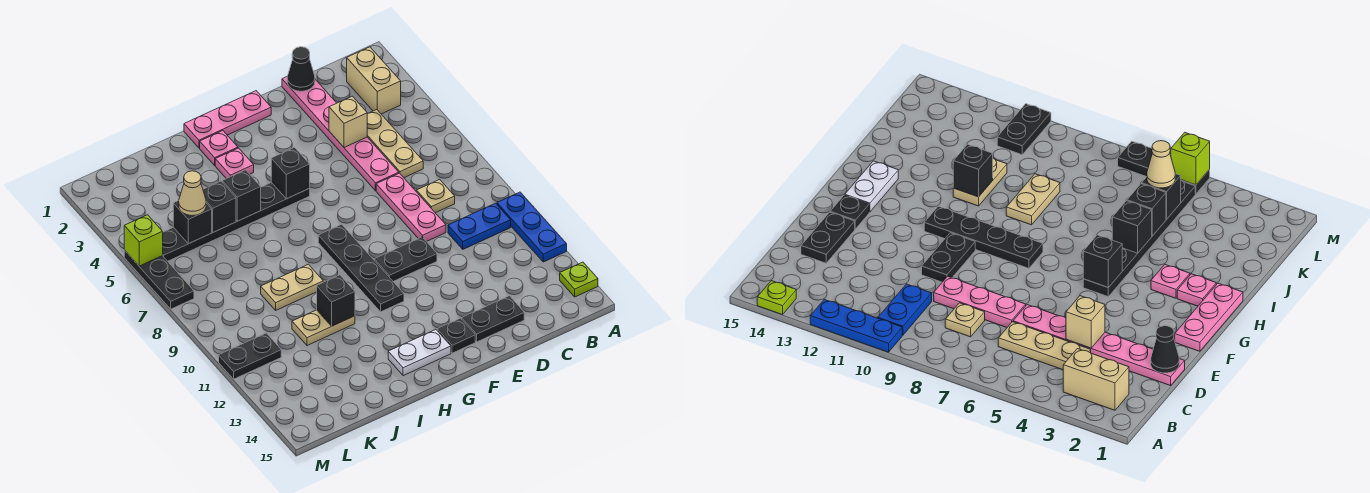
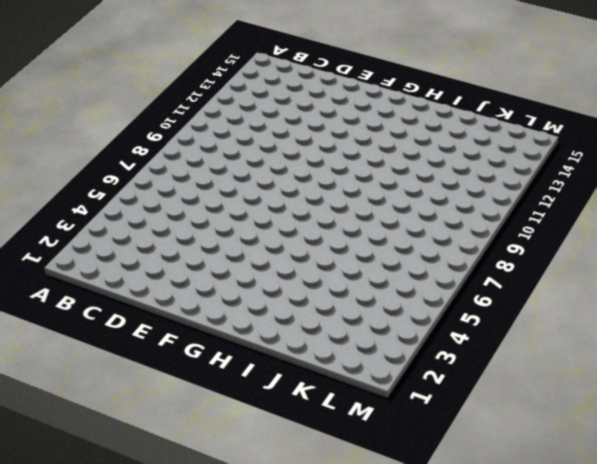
none -> blue 1x3 plate [497,192,567,262]
none -> lime 1x1 plate [560,262,598,297]
none -> tan 1x2 brick [347,47,401,114]
none -> blue 1x2 plate [448,203,511,249]

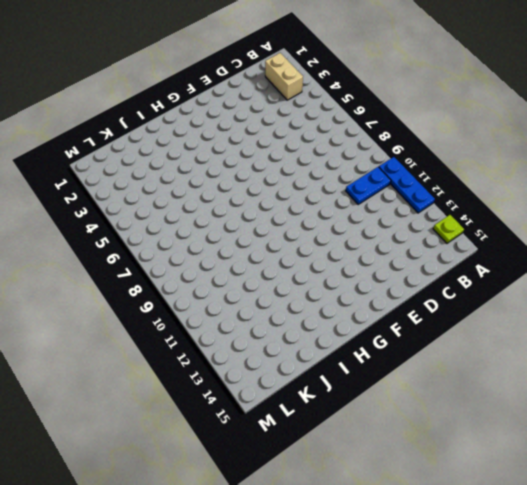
none -> tan 1x3 plate [367,110,423,178]
none -> tan 1x1 plate [416,180,455,213]
none -> pink 1x6 plate [282,77,399,191]
none -> pink 1x3 plate [376,173,446,242]

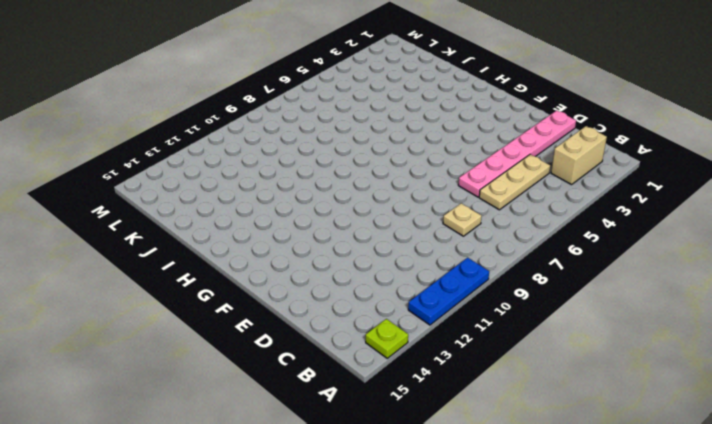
none -> blue 1x2 plate [448,203,511,249]
none -> pink 1x3 plate [376,173,446,242]
none -> black 1x2 plate [462,296,524,342]
none -> black 1x2 plate [374,237,437,281]

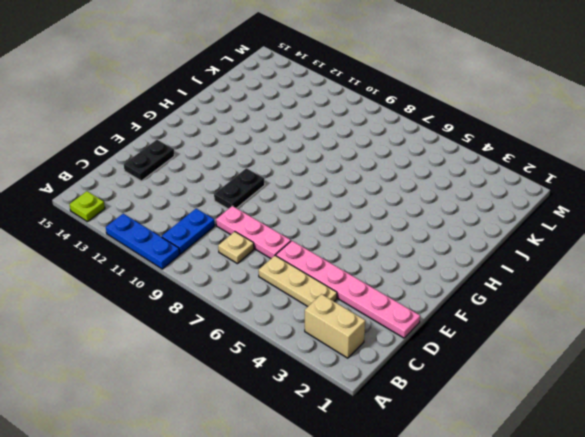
none -> pink 1x3 plate [184,91,271,148]
none -> black 1x1 plate [437,318,475,353]
none -> black 1x6 plate [163,182,310,261]
none -> black 1x4 plate [318,224,404,312]

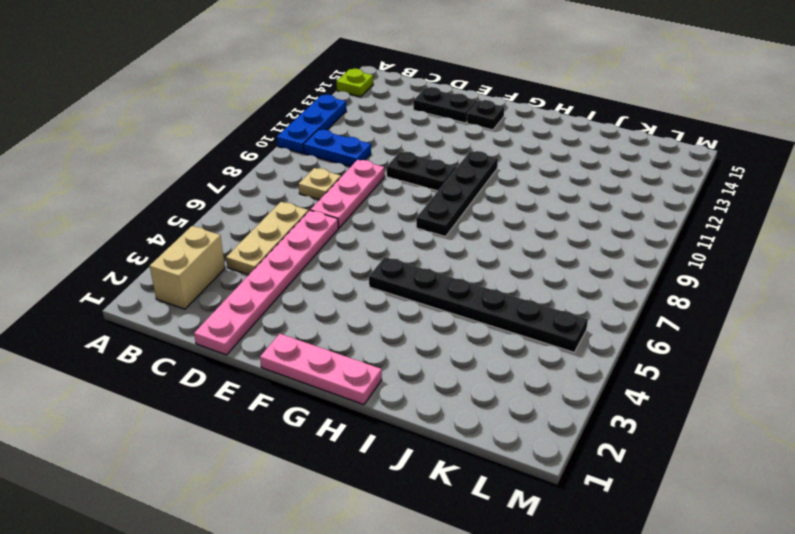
none -> white 1x2 plate [388,330,451,376]
none -> pink 1x1 plate [200,131,238,165]
none -> pink 1x1 plate [215,148,254,179]
none -> tan 1x2 plate [261,264,323,310]

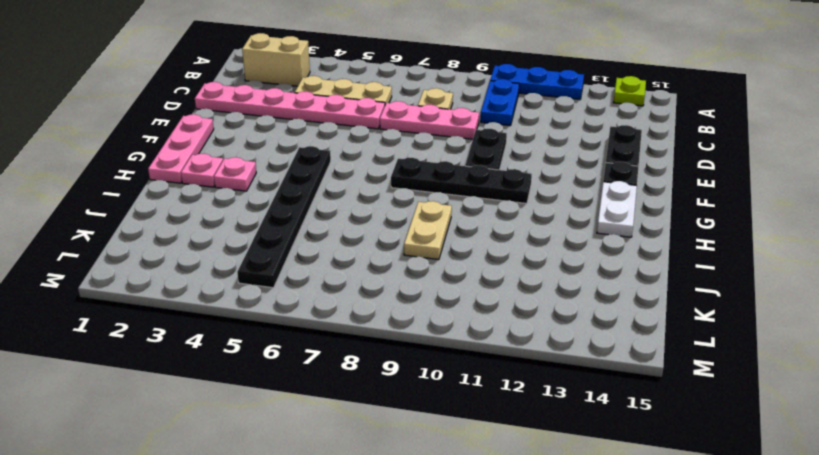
none -> tan 1x2 plate [292,310,355,346]
none -> black 1x2 plate [219,333,281,379]
none -> black 1x3 plate [124,250,194,309]
none -> black 1x1 cone [287,47,315,91]

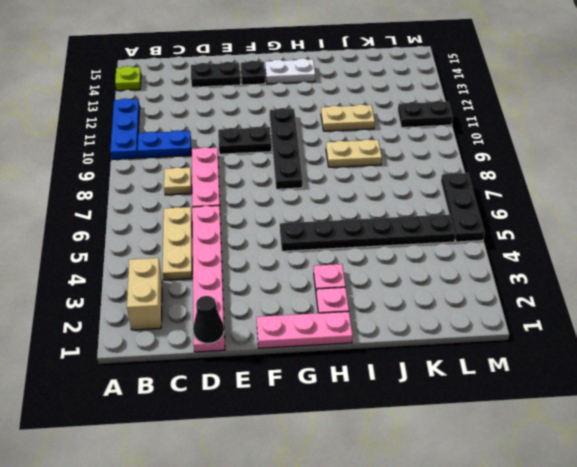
none -> tan 1x1 brick [329,96,367,147]
none -> black 1x1 brick [271,148,310,199]
none -> black 1x1 brick [222,170,261,221]
none -> black 1x1 brick [317,275,355,326]

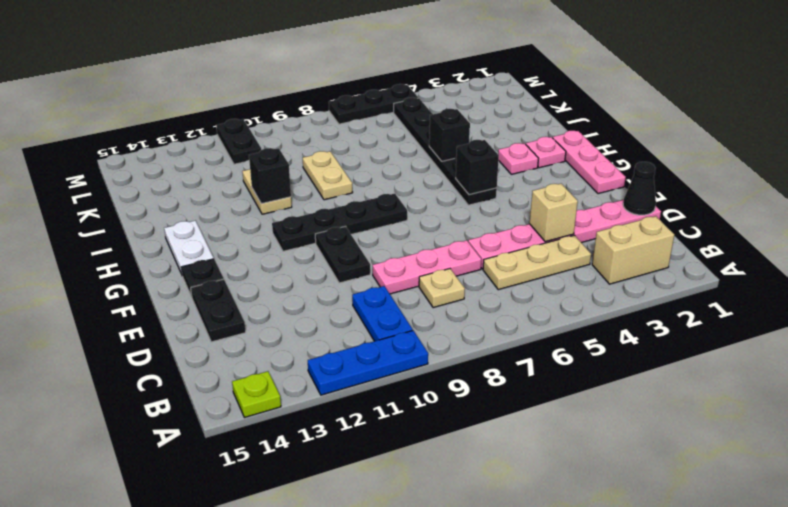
none -> black 1x1 brick [203,181,236,232]
none -> black 1x1 brick [173,201,212,244]
none -> lime 1x1 brick [124,215,163,266]
none -> tan 1x1 cone [179,171,206,216]

